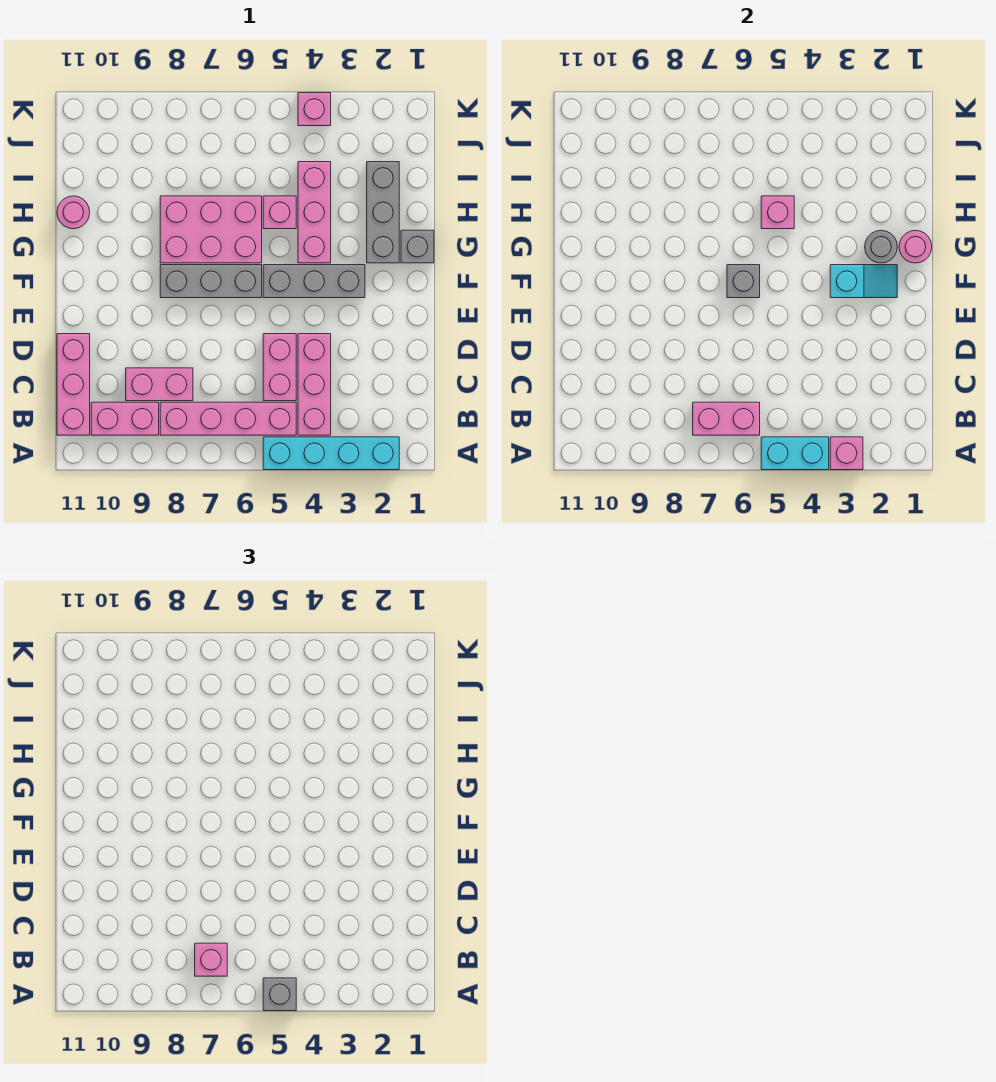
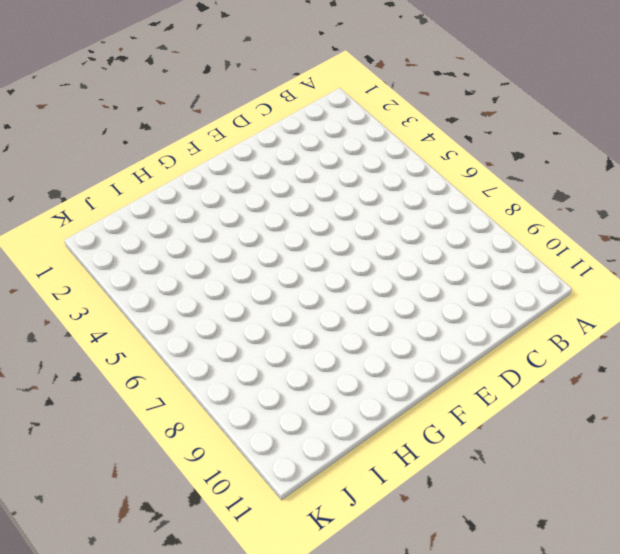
none -> cyan 1x4 brick [263,437,399,470]
none -> pink 1x3 brick [298,334,331,435]
none -> pink 1x4 brick [160,402,296,435]

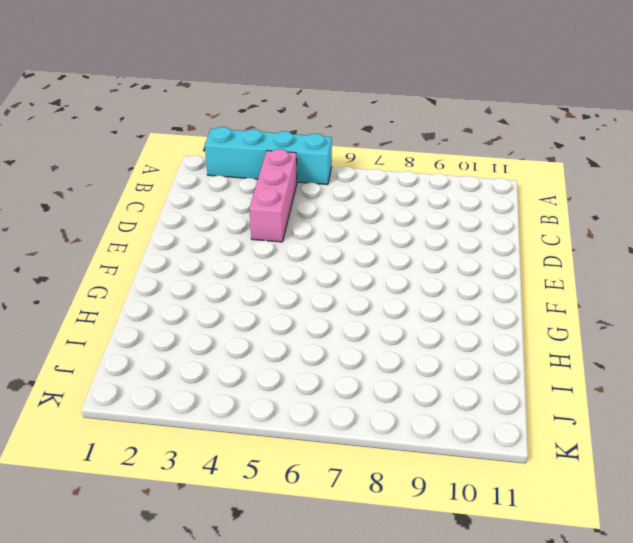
none -> pink 1x4 brick [160,402,296,435]
none -> pink 1x2 brick [91,402,159,435]
none -> pink 1x3 brick [57,334,90,435]

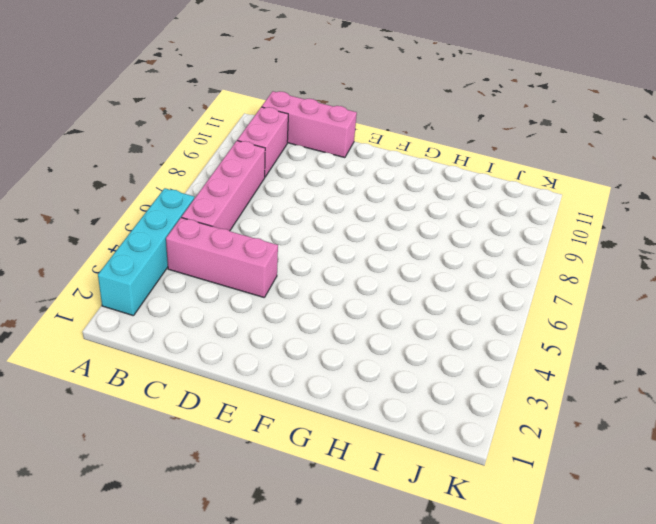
none -> pink 1x2 brick [263,334,296,401]
none -> pink 1x2 brick [126,368,193,401]
none -> grey 1x3 brick [263,265,365,298]

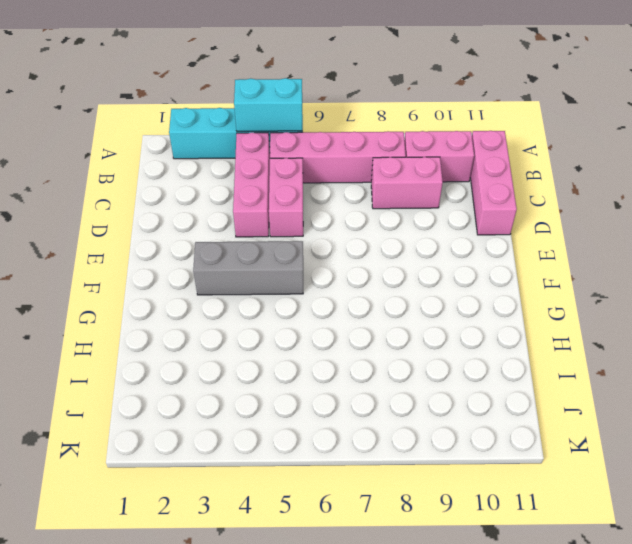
none -> grey 1x3 brick [160,265,262,298]
none -> grey 1x1 brick [401,230,434,263]
none -> grey 1x3 brick [367,162,399,263]

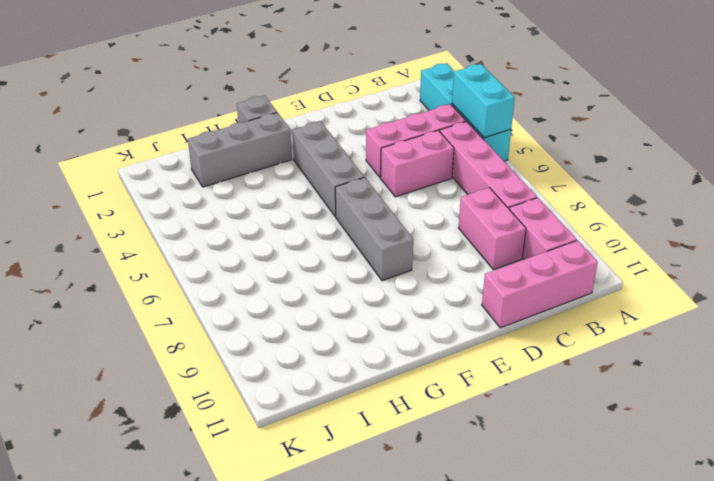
none -> pink 1x3 brick [298,162,331,263]
none -> pink 2x3 brick [160,196,262,263]
none -> pink 1x1 brick [263,196,296,229]

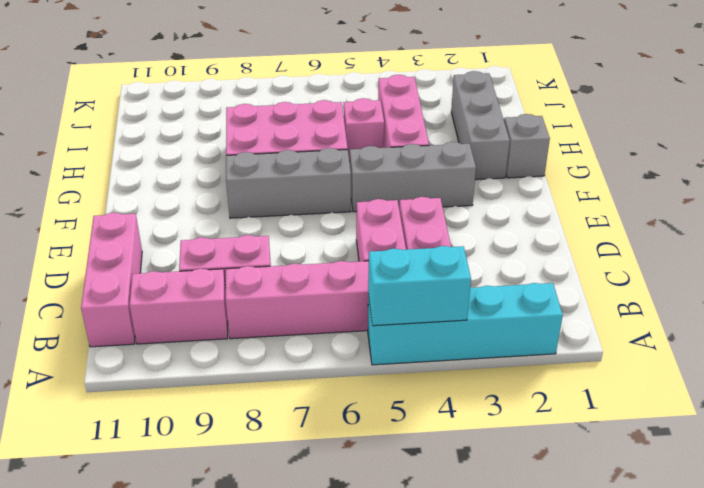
none -> pink 1x1 round brick [57,196,90,229]
none -> pink 1x1 brick [298,93,331,126]
none -> pink 1x1 brick [830,437,863,470]

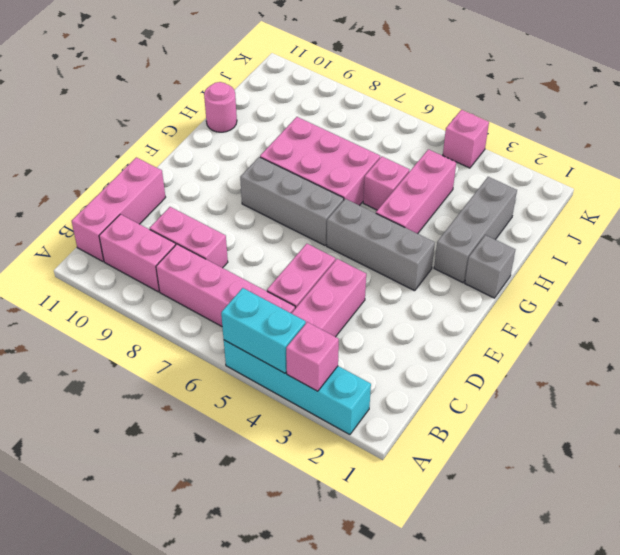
none -> pink 1x2 brick [693,402,760,435]
none -> cyan 1x2 slope [830,265,897,298]
none -> grey 1x1 brick [727,265,760,298]

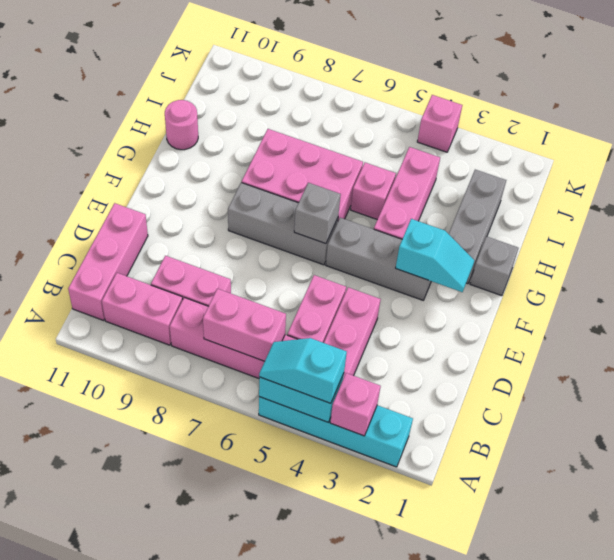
cyan 1x2 slope [259,338,347,403] -> grey 1x1 brick [263,978,296,1011]
none -> pink 1x1 round brick [899,230,932,263]
none -> grey 1x1 round brick [865,230,897,263]
none -> pink 1x1 brick [761,196,794,229]

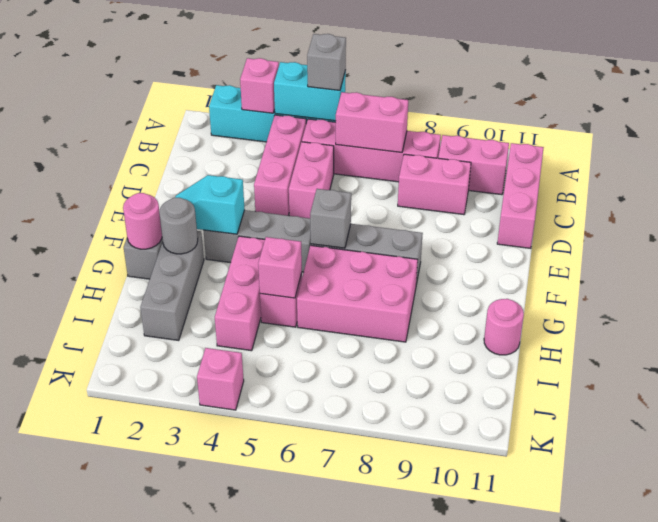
none -> pink 1x1 brick [195,943,227,976]

